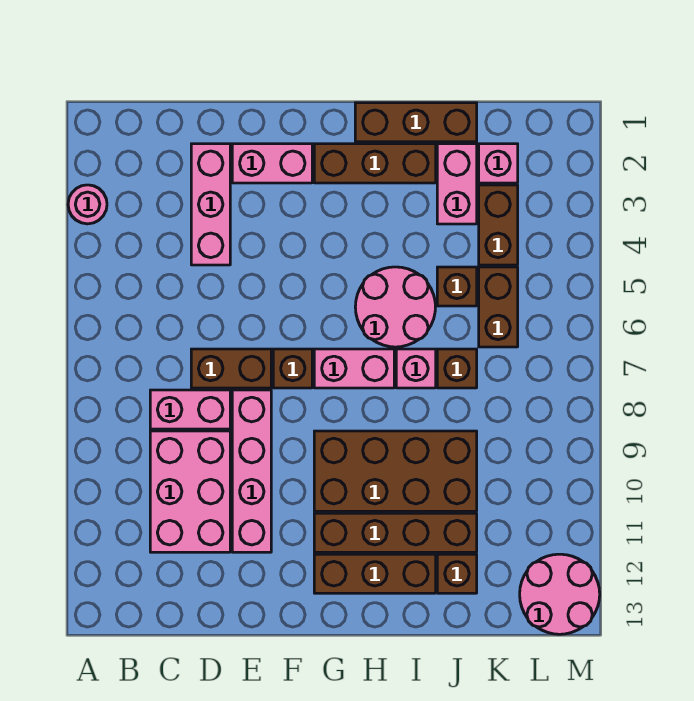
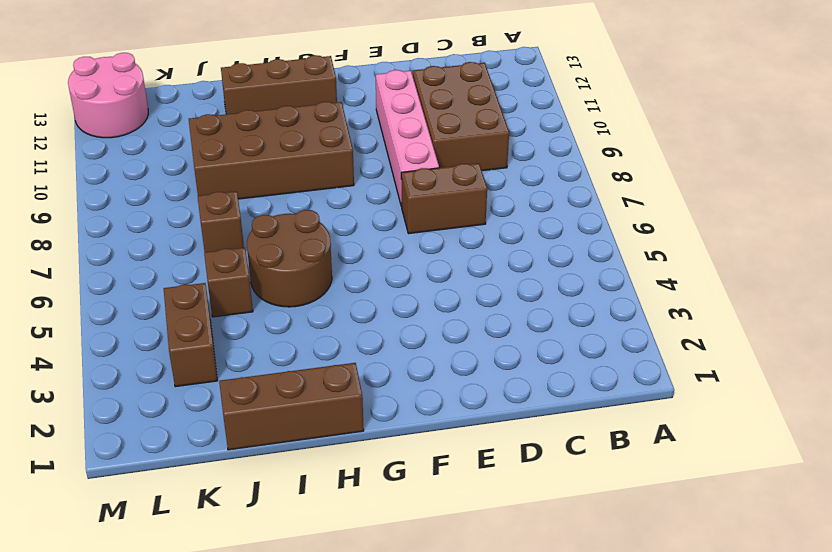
brown 2x3 brick [413,62,509,171] -> pink 2x3 brick [150,431,230,552]
brown 2x2 round brick [247,210,332,307] -> pink 2x2 round brick [355,267,435,347]
none -> pink 1x1 round brick [68,185,107,224]
none -> pink 1x2 brick [150,390,230,429]
none -> pink 1x3 brick [191,144,230,265]

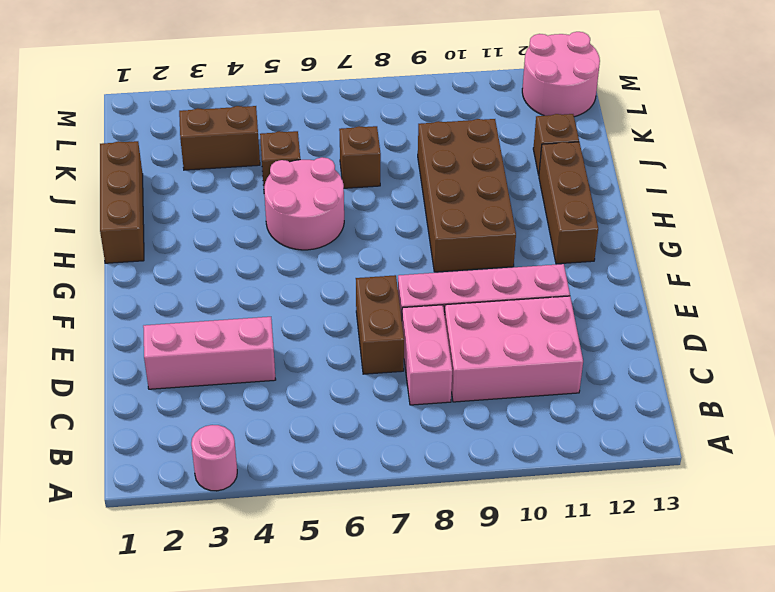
none -> pink 1x2 brick [232,144,312,183]
none -> brown 1x1 brick [273,349,312,388]
none -> brown 1x3 brick [314,144,436,183]

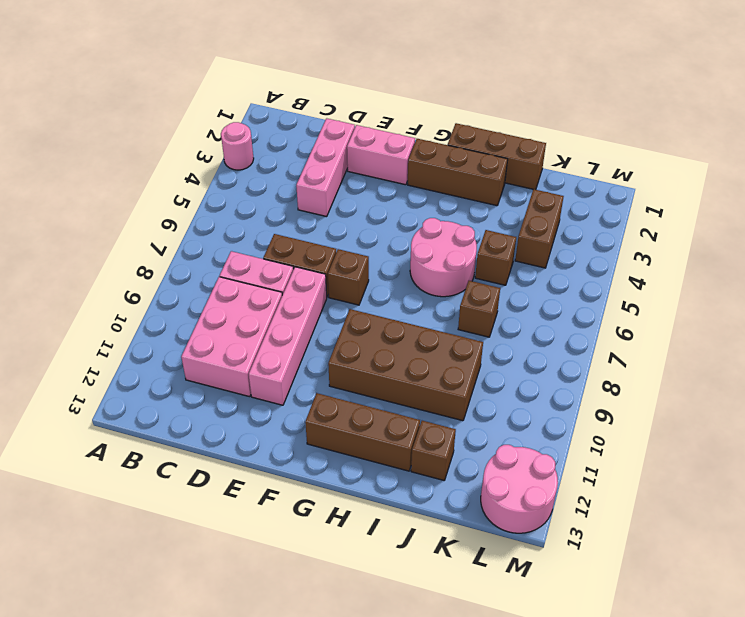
none -> pink 1x2 brick [314,349,394,388]
none -> brown 1x4 brick [314,513,477,552]
none -> pink 1x1 brick [396,349,436,388]

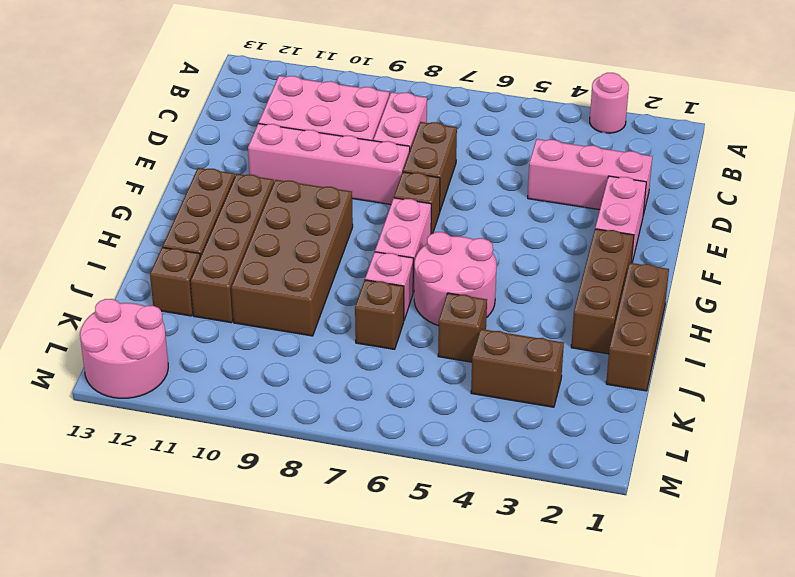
none -> pink 1x2 brick [437,144,477,224]
none -> pink 1x1 brick [479,144,518,183]
none -> brown 1x2 brick [479,267,518,347]

